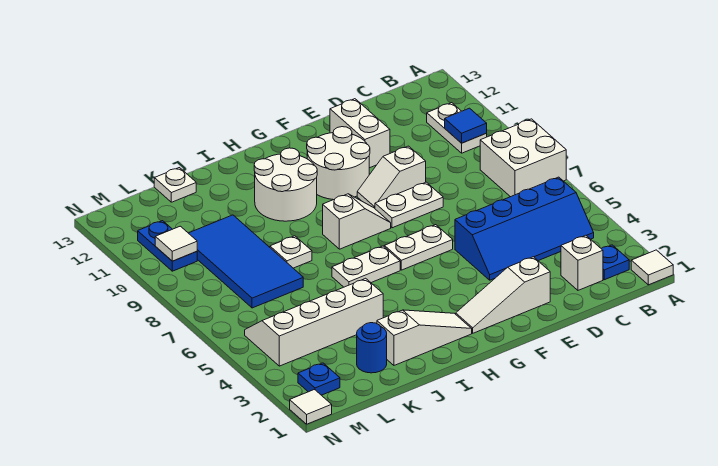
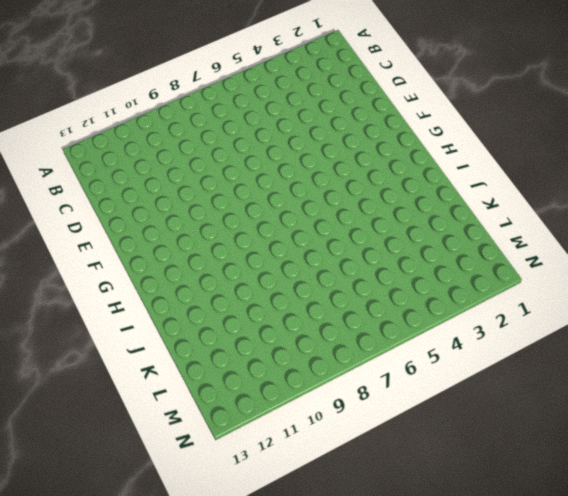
none -> white 1x1 tile [631,250,673,285]
none -> white 2x2 brick [480,119,566,197]
none -> blue 1x1 plate [601,245,629,280]

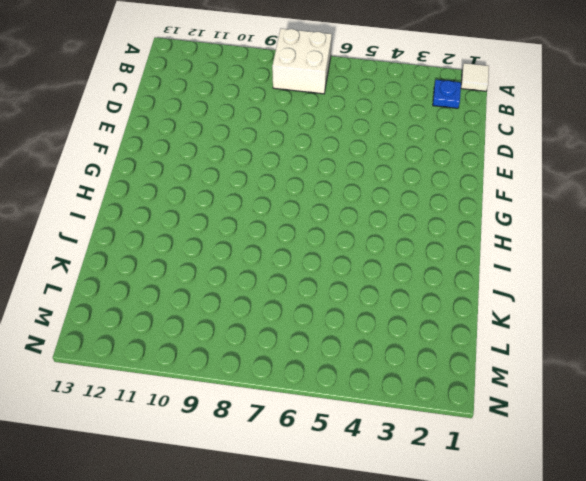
none -> blue 2x4 slope [455,177,594,280]
none -> white 1x2 plate [427,103,487,153]
none -> white 1x1 brick [561,235,603,290]

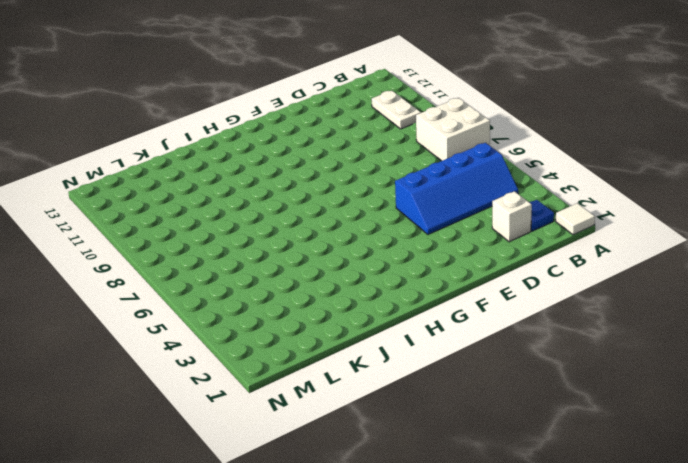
none -> white 1x3 slope [456,257,550,333]
none -> white 1x2 plate [375,182,443,228]
none -> white 1x2 slope [357,146,426,208]

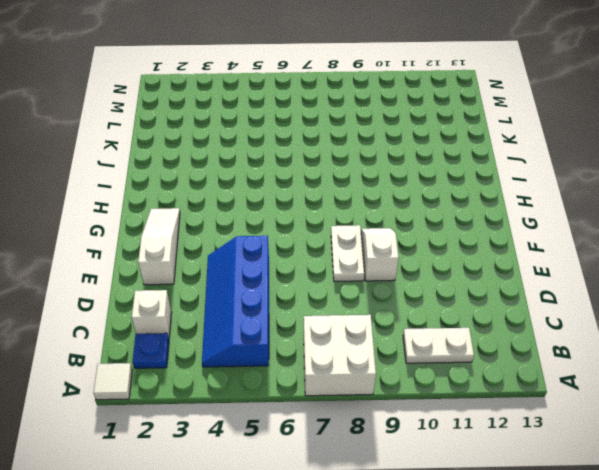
none -> white 1x2 brick [330,99,390,168]
none -> white 1x2 plate [384,225,453,270]
none -> white 2x2 round brick [307,127,370,200]

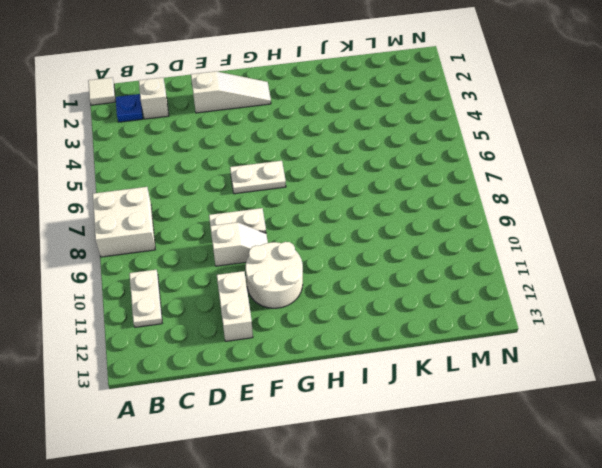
none -> blue 2x4 slope [455,177,594,280]
none -> white 1x2 slope [323,194,391,249]
none -> white 1x3 slope [377,310,472,365]

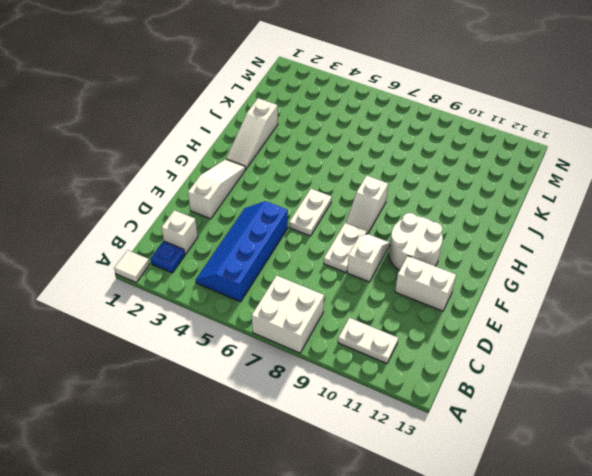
none -> white 1x2 plate [332,246,400,287]
none -> white 2x2 round brick [254,148,317,221]
none -> white 2x4 slope [245,278,383,366]

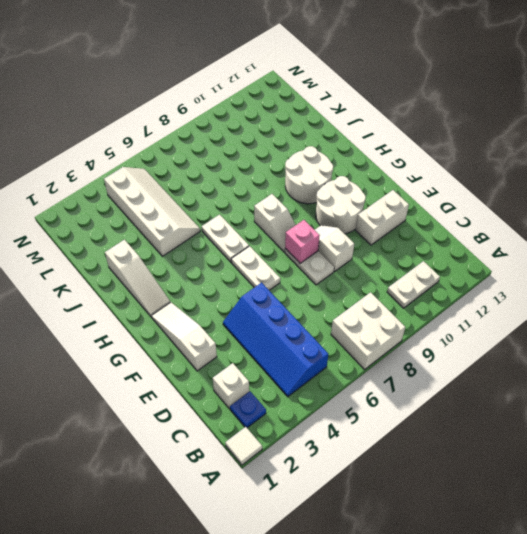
pink 1x1 brick [285,220,320,263] -> none
none -> white 1x1 plate [270,236,312,268]
none -> blue 1x1 round brick [357,323,387,373]
none -> blue 2x4 tile [189,215,303,308]

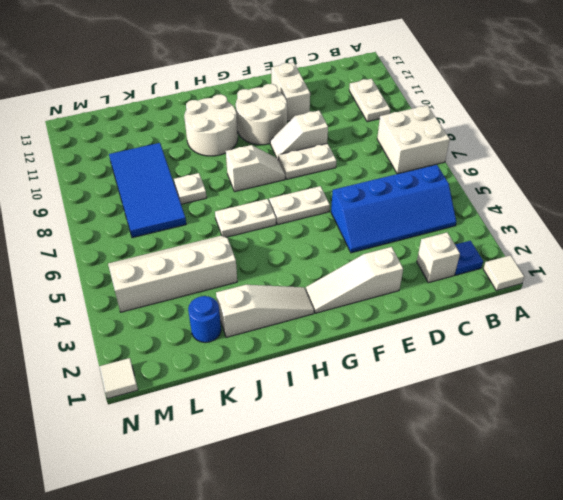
none -> white 1x1 plate [154,168,196,202]
none -> blue 1x1 plate [298,363,340,395]
none -> blue 1x2 plate [138,221,197,271]

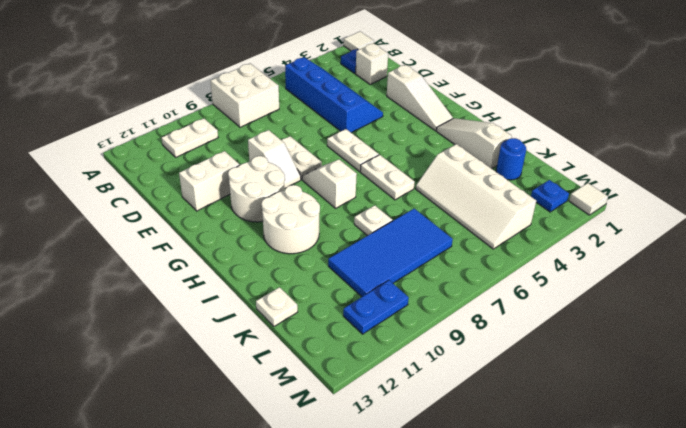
none -> blue 1x1 tile [445,108,487,143]
none -> white 1x1 tile [155,226,197,261]

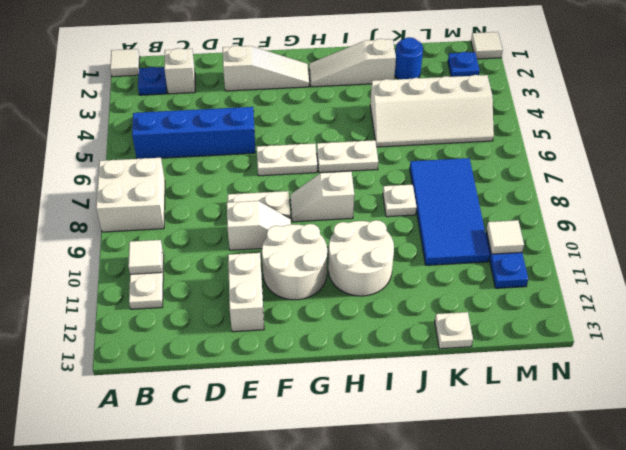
white 1x1 tile [128,240,162,274] -> blue 1x1 tile [445,108,487,143]

